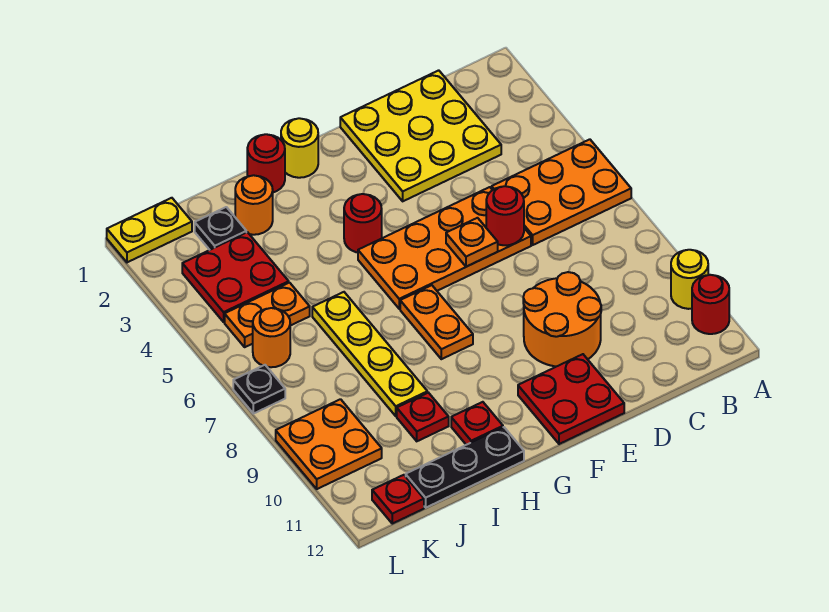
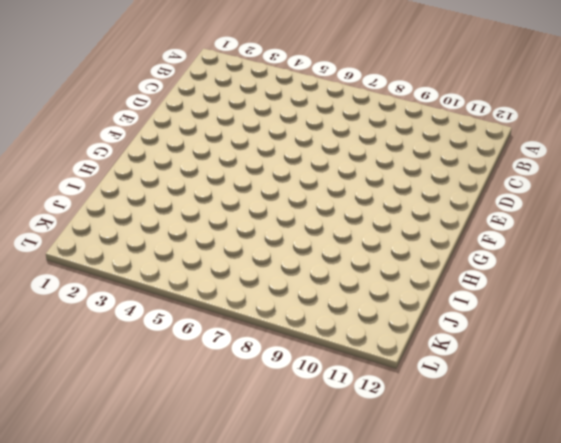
none -> orange 2x3 plate [492,139,631,245]
none -> yellow 1x1 round brick [671,250,708,309]
none -> red 1x1 round brick [692,275,729,334]

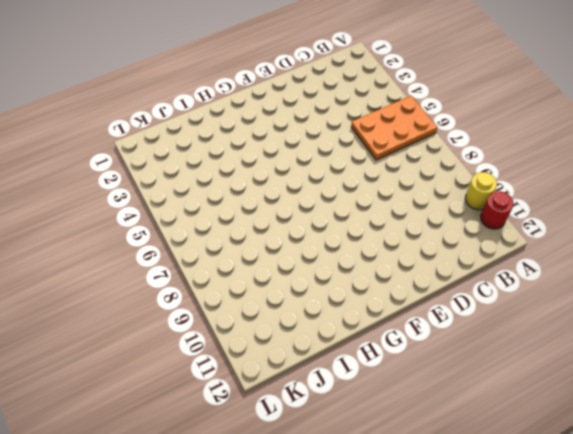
none -> yellow 3x3 plate [340,70,501,201]
none -> orange 2x4 plate [358,187,531,309]
none -> orange 2x2 round brick [523,272,601,367]

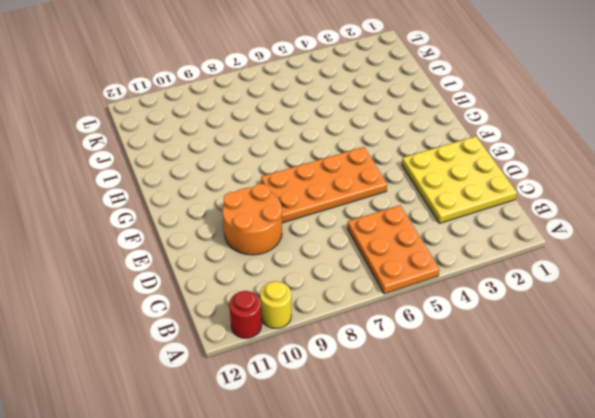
orange 2x4 plate [261,147,387,223] -> orange 2x4 plate turned to [358,187,531,309]
none -> red 2x2 plate [518,354,624,444]
none -> yellow 1x1 round brick [281,118,318,178]
none -> red 1x1 round brick [344,194,382,253]

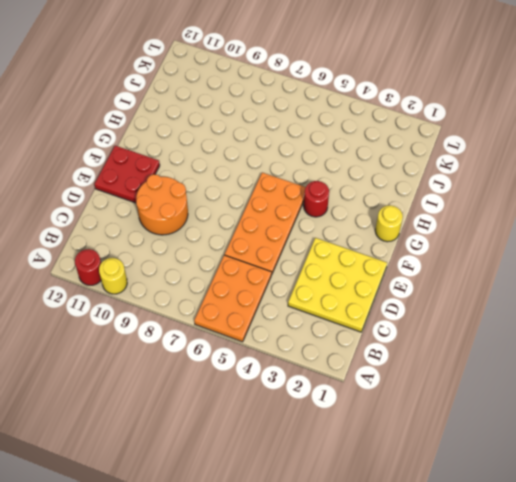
none -> orange 1x2 plate [400,285,473,359]
none -> red 1x1 round brick [247,134,285,192]
none -> red 1x1 plate [451,402,503,445]

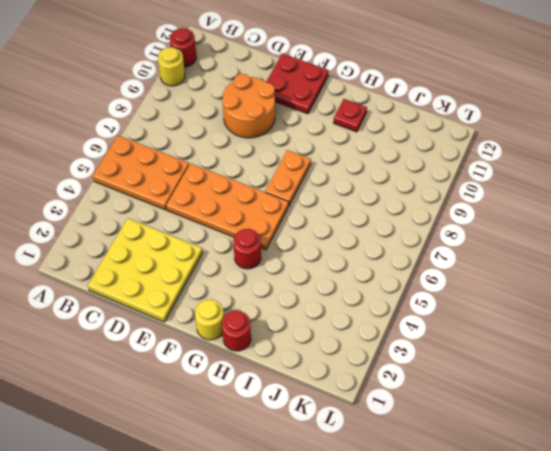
none -> black 1x3 plate [406,427,524,507]
none -> orange 1x1 round brick [235,175,273,235]
none -> yellow 1x4 plate [312,292,427,416]

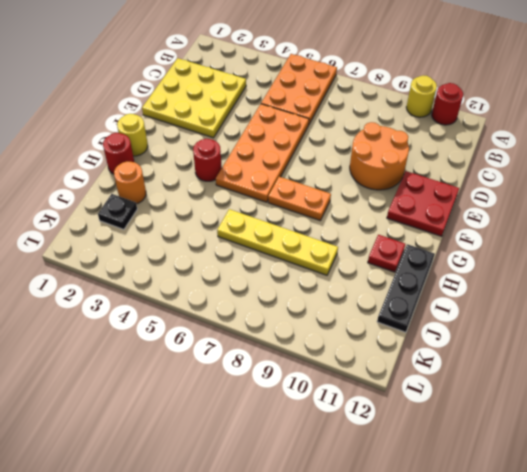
none -> red 1x1 plate [397,393,449,441]
none -> red 2x2 plate [182,232,289,322]
none -> orange 1x2 plate [225,283,310,347]

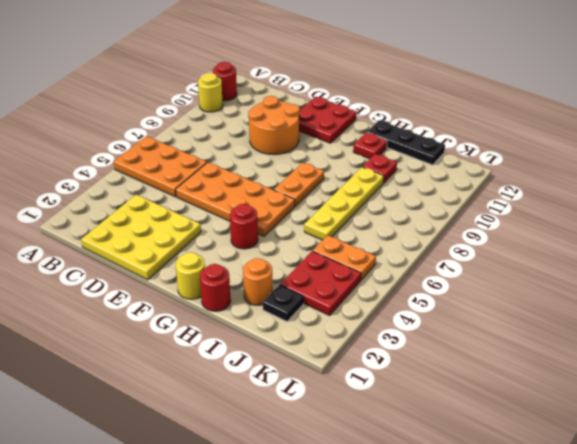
none -> yellow 1x2 plate [107,198,192,262]
none -> orange 1x1 round brick [253,308,290,367]
none -> orange 2x2 plate [276,399,382,489]

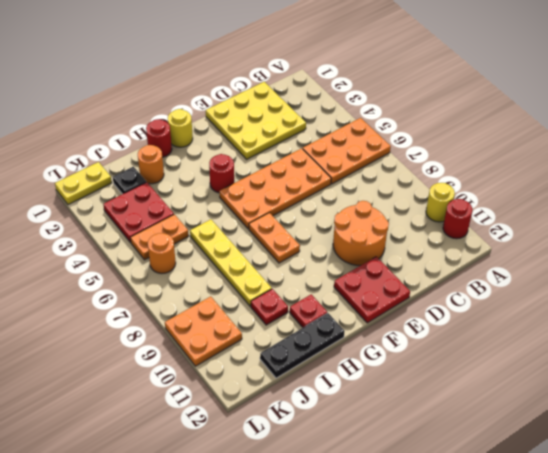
none -> red 1x1 plate [372,475,424,524]
none -> black 1x1 plate [233,365,285,414]
none -> red 1x1 round brick [486,186,524,245]

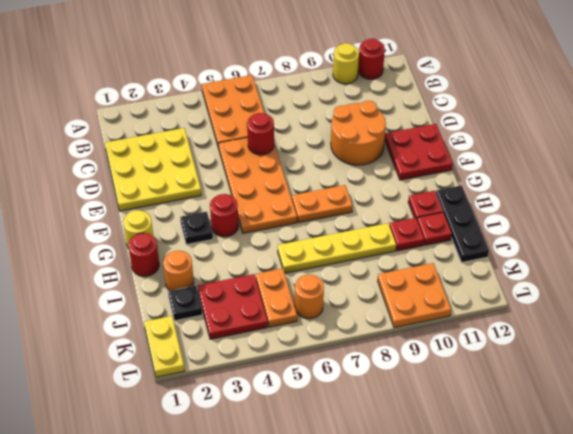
black 1x1 plate [180,212,213,245] -> black 1x1 plate moved to [233,365,285,414]
red 1x1 plate [417,212,452,245] -> red 1x1 plate moved to [372,475,424,524]
none -> orange 1x1 plate [446,218,498,267]

